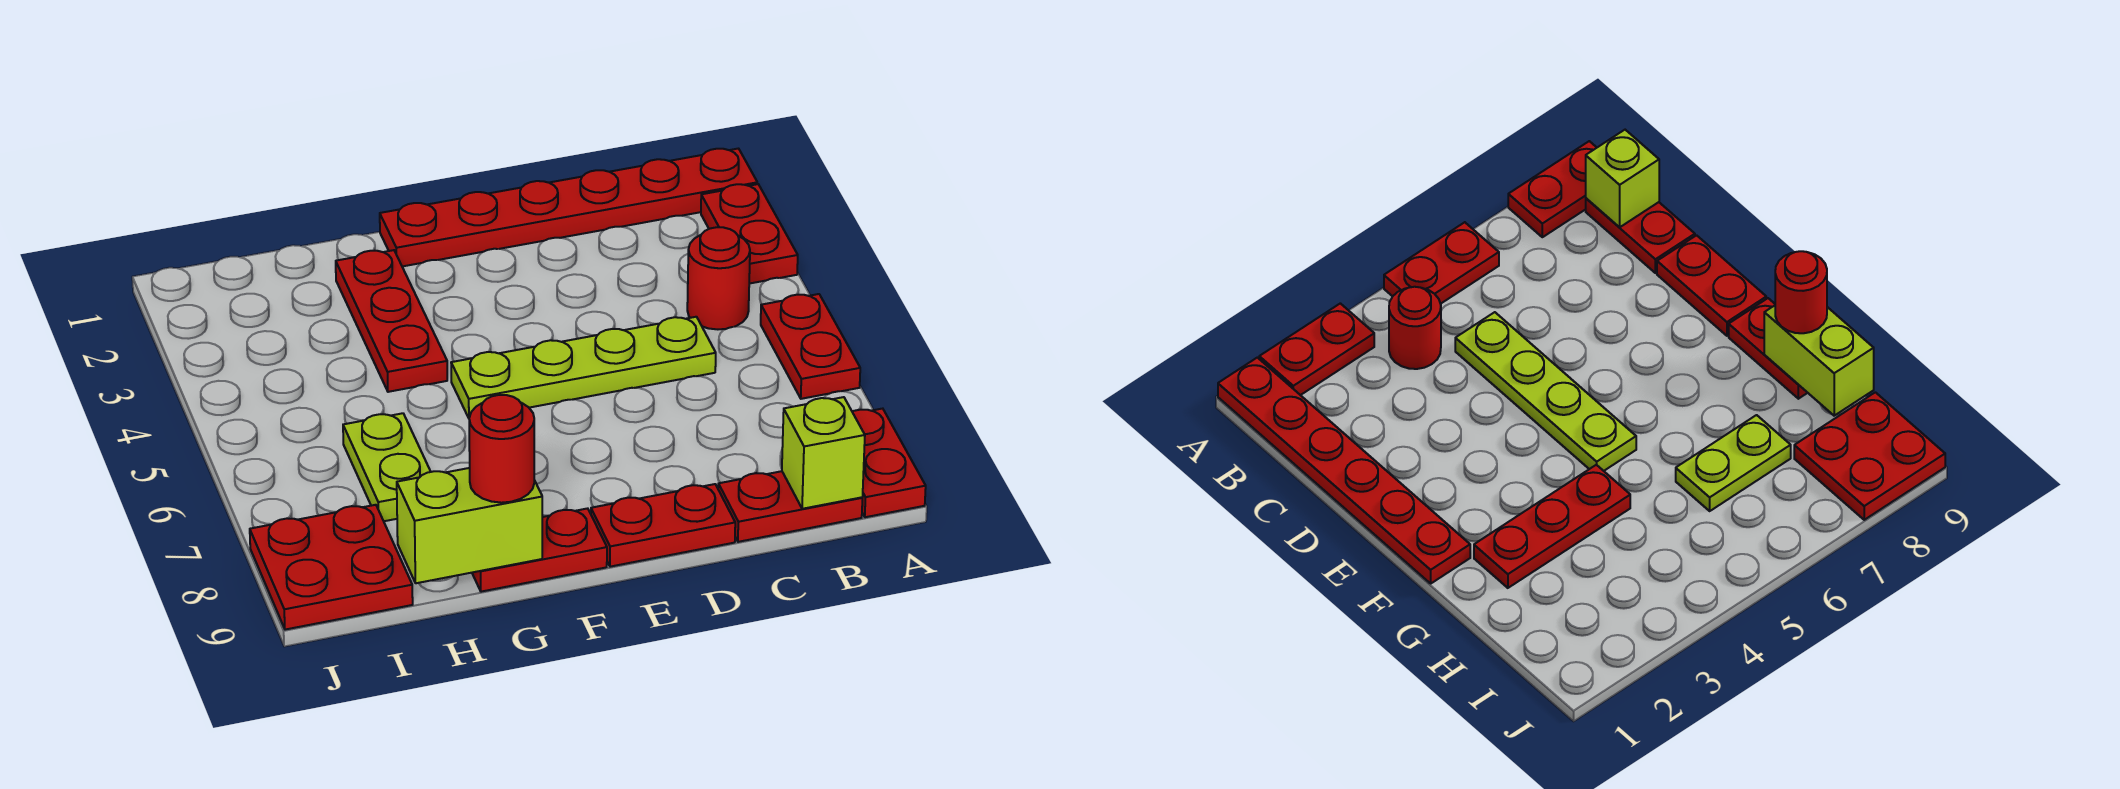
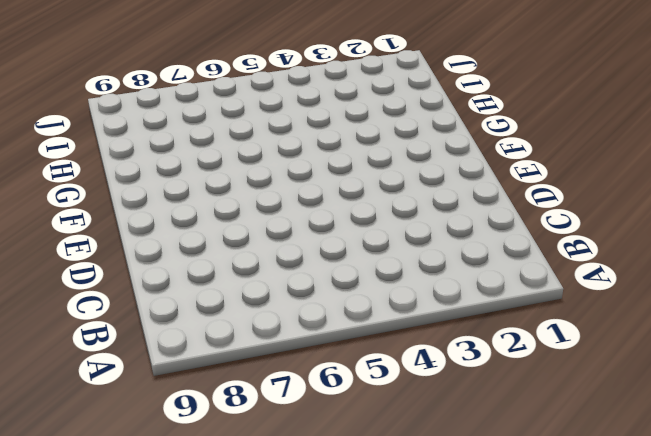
none -> red 1x6 plate [380,149,757,266]
none -> red 1x2 plate [701,184,798,284]
none -> red 1x2 plate [761,294,860,399]

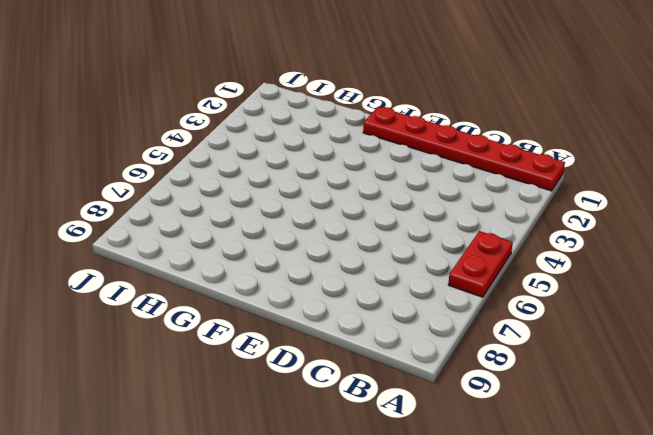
none -> red 1x2 plate [701,184,798,284]
none -> red 1x2 plate [853,409,926,517]
none -> red 1x1 round brick [687,227,750,329]

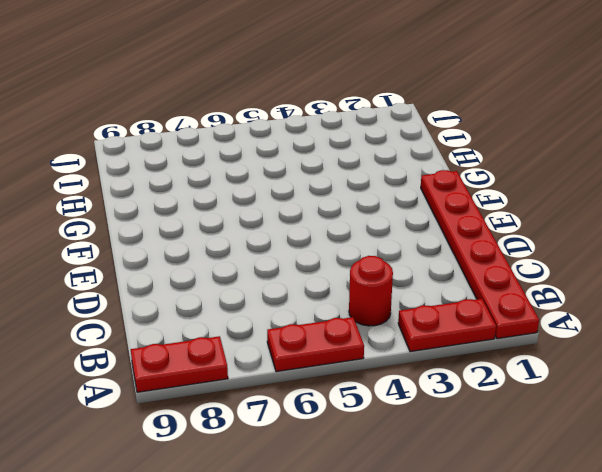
none -> red 1x2 plate [718,471,862,542]
none -> lime 1x4 plate [451,317,716,418]
none -> red 1x2 plate [591,484,735,567]

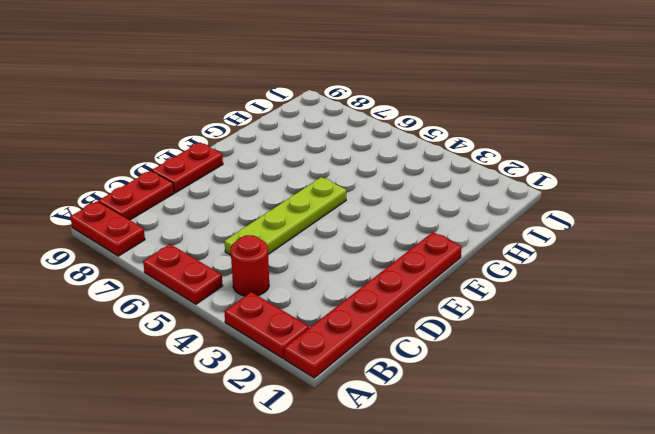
none -> red 1x2 plate [472,508,607,592]
none -> red 1x3 plate [336,250,447,392]
none -> lime 1x2 plate [343,413,431,521]

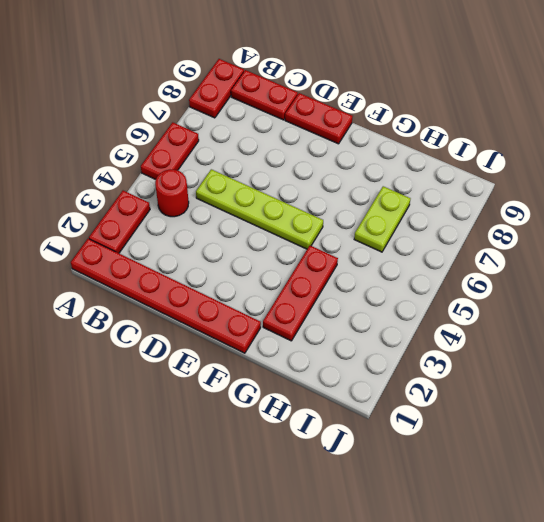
none -> red 1x2 plate [472,508,607,592]
none -> red 2x2 plate [250,505,413,630]
none -> lime 1x1 brick [782,397,865,509]

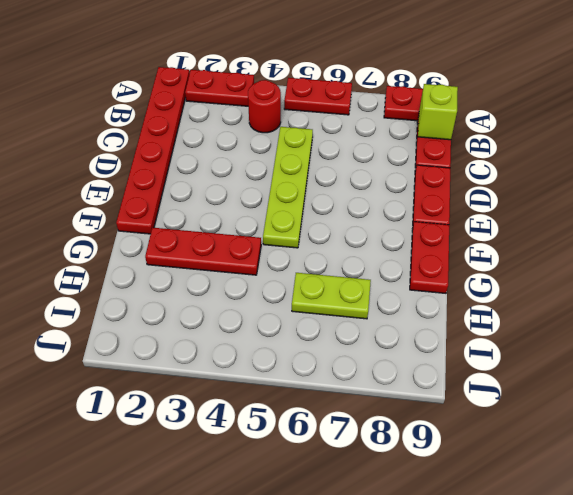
none -> red 2x2 plate [250,505,413,630]
none -> lime 1x2 brick [397,468,542,583]
none -> red 1x1 round brick [469,395,534,503]

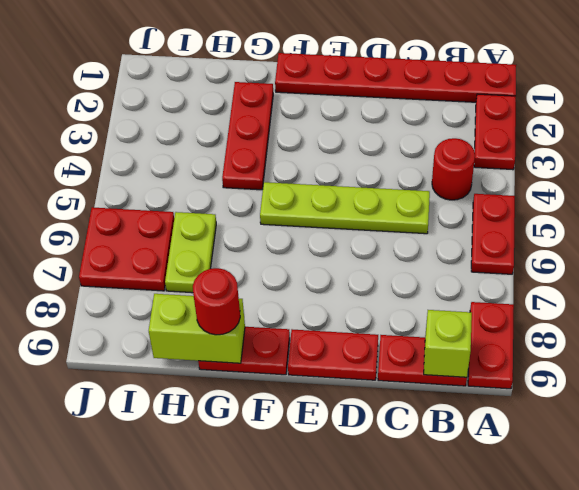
red 2x2 plate [79,207,174,291] -> red 2x2 plate moved to [250,505,413,630]

